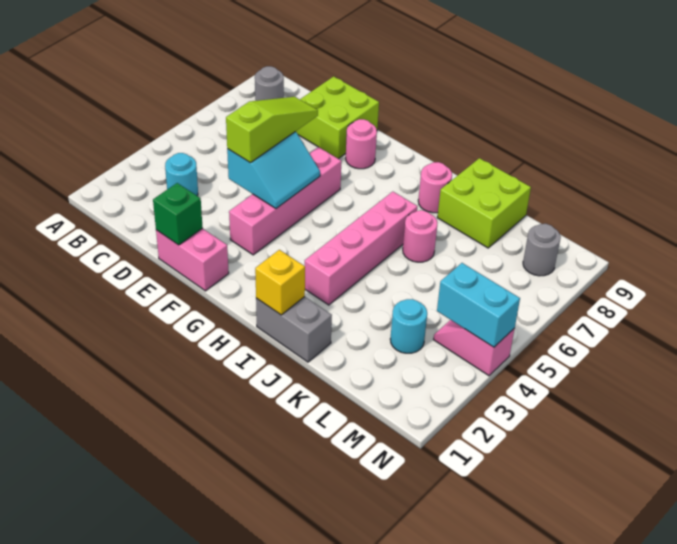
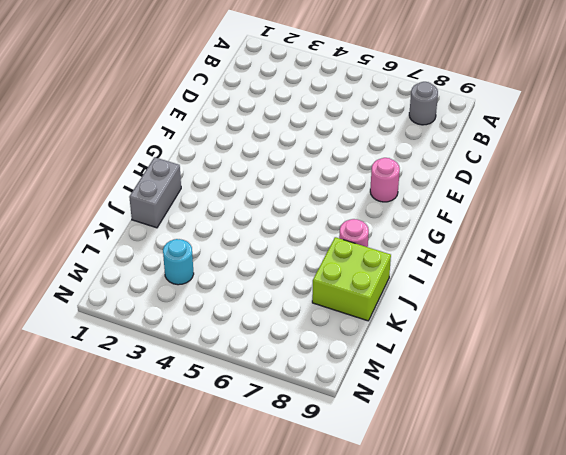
none -> cyan 1x1 round brick [165,153,198,196]
none -> lime 2x2 brick [296,76,379,159]
none -> pink 1x2 brick [156,228,229,291]

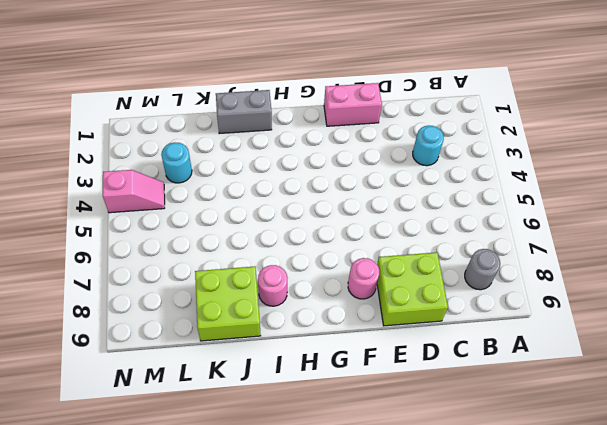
none -> pink 1x4 brick [229,147,341,255]
none -> pink 1x4 brick [305,192,418,305]
none -> pink 1x1 round brick [403,210,437,262]

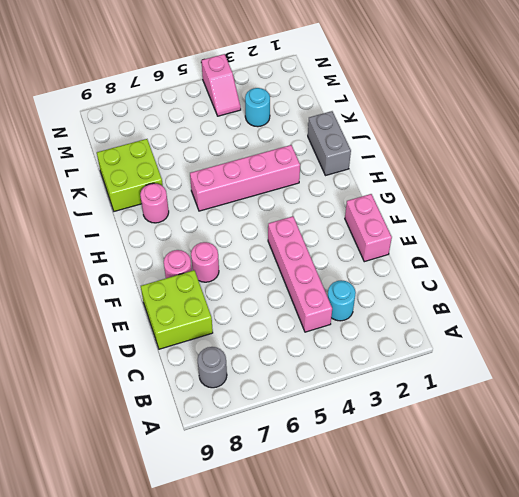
pink 1x4 brick [268,216,332,332] -> pink 1x4 brick turned to [229,147,341,255]
pink 1x1 round brick [191,242,219,282] -> pink 1x1 round brick moved to [403,210,437,262]
none -> grey 1x1 round brick [523,224,561,276]
none -> green 1x1 brick [153,183,203,245]
none -> cyan 2x2 slope [227,132,320,208]

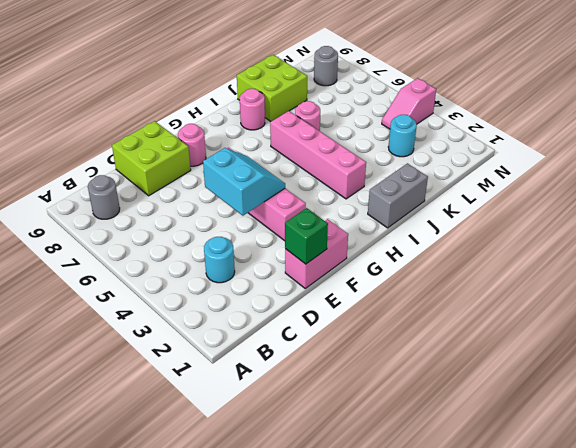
none -> yellow 1x1 brick [255,250,305,315]
none -> cyan 1x2 brick [437,263,520,347]
none -> lime 1x3 slope [226,97,318,163]

